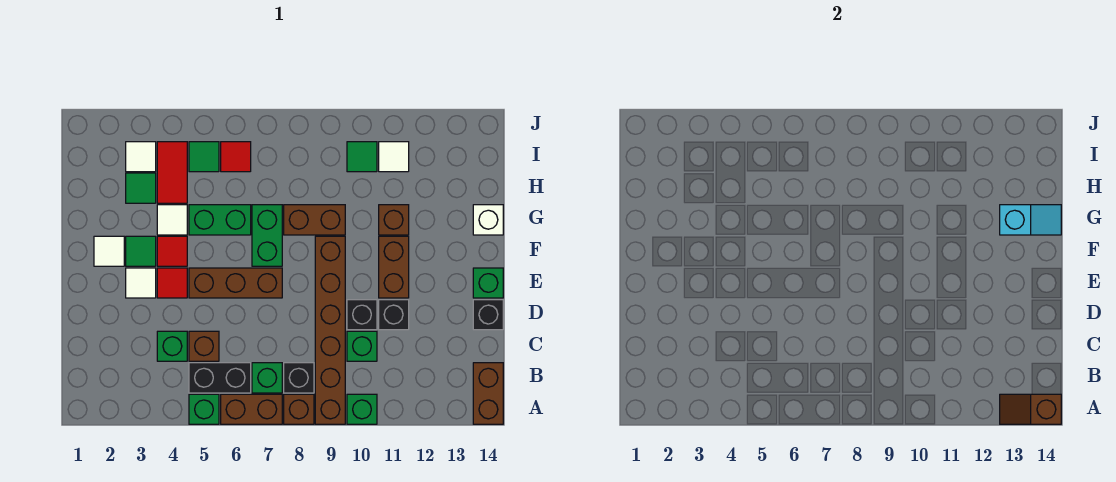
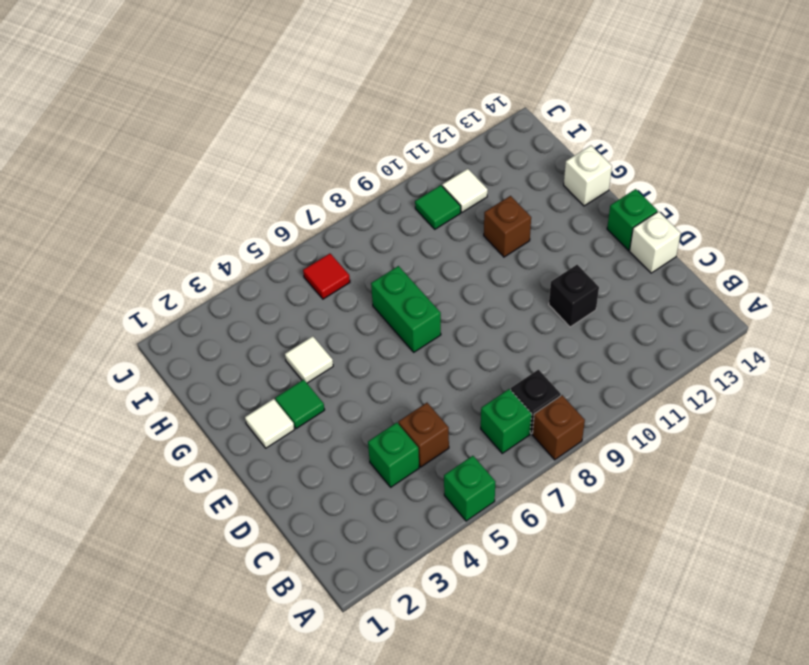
white 1x1 brick [630,211,681,273] -> black 1x1 brick [473,300,503,330]
none -> brown 1x2 brick [221,394,282,424]
none -> brown 1x6 brick [315,236,345,424]
none -> green 1x1 brick [347,394,377,424]
none -> brown 1x2 brick [473,363,503,424]

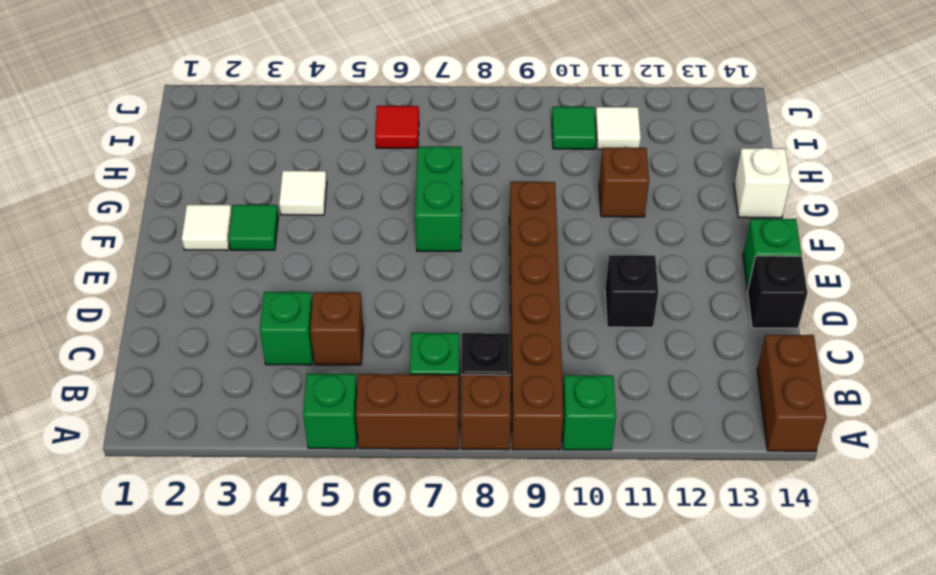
none -> black 1x2 brick [189,363,251,393]
none -> green 1x1 brick [347,331,377,361]
none -> black 1x1 brick [347,300,377,330]
none -> white 1x1 tile [126,268,156,298]

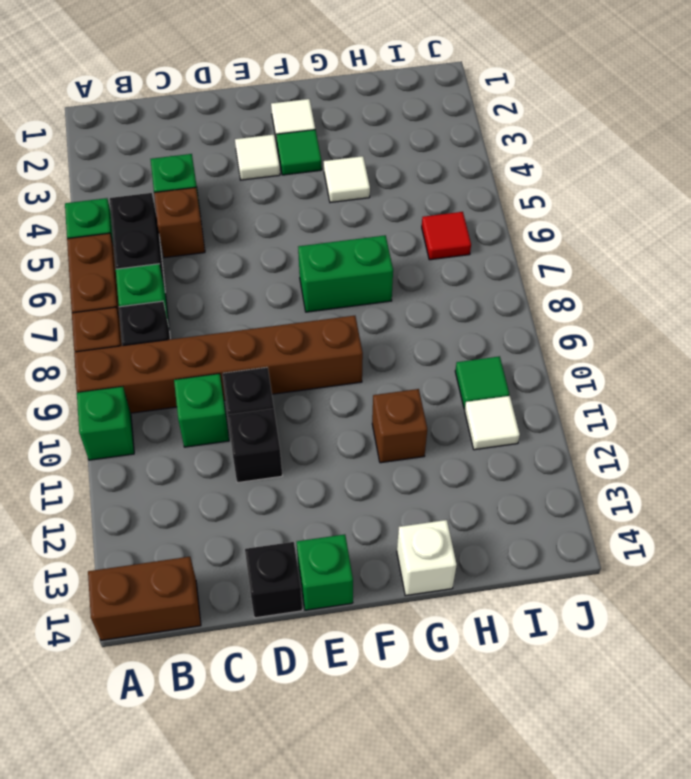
none -> red 1x1 tile [157,268,187,298]
none -> brown 1x3 brick [189,268,282,298]
none -> brown 1x2 brick [379,236,409,298]
none -> red 1x1 tile [157,236,187,266]

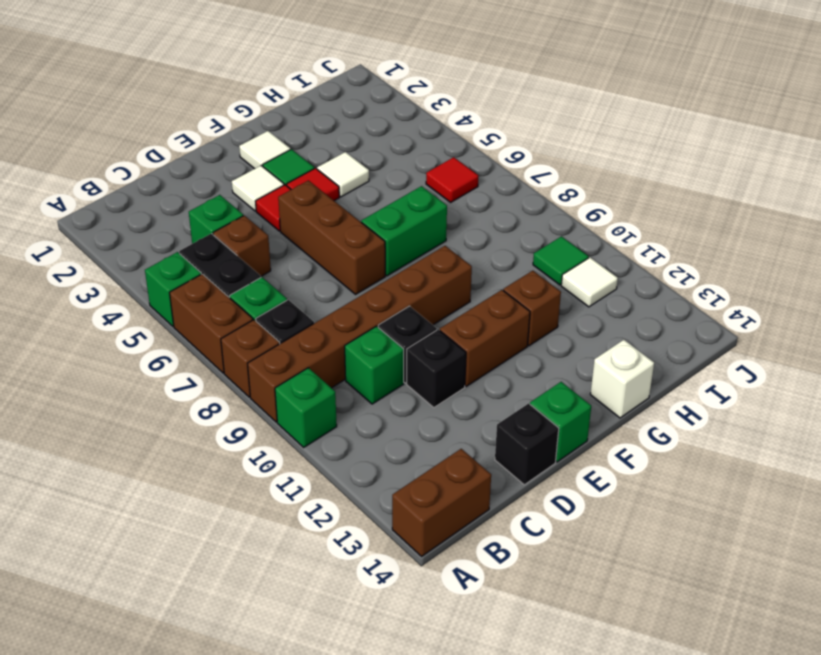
none -> green 1x2 brick [189,205,251,235]
none -> brown 1x2 brick [284,205,345,235]
none -> green 1x1 tile [126,173,156,203]
none -> red 1x2 tile [157,142,187,203]

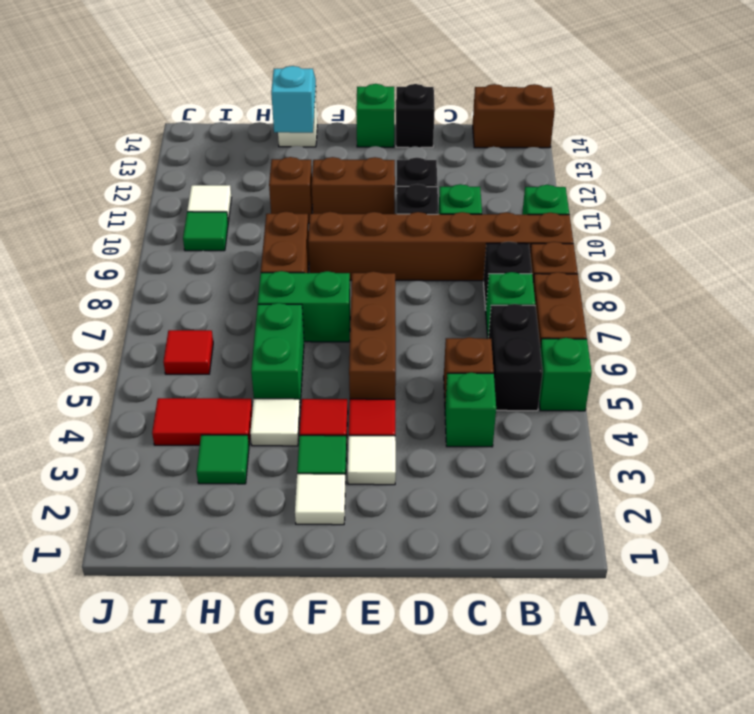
none -> white 1x1 tile [126,142,156,172]
none -> green 1x1 tile [189,142,219,172]
none -> brown 1x2 slope [1000,394,1061,424]

